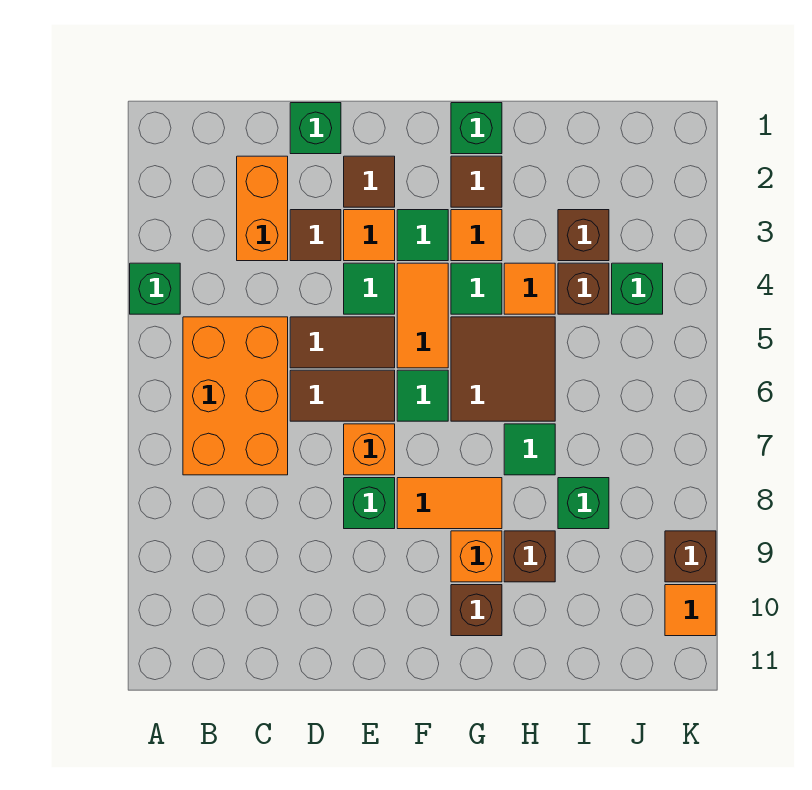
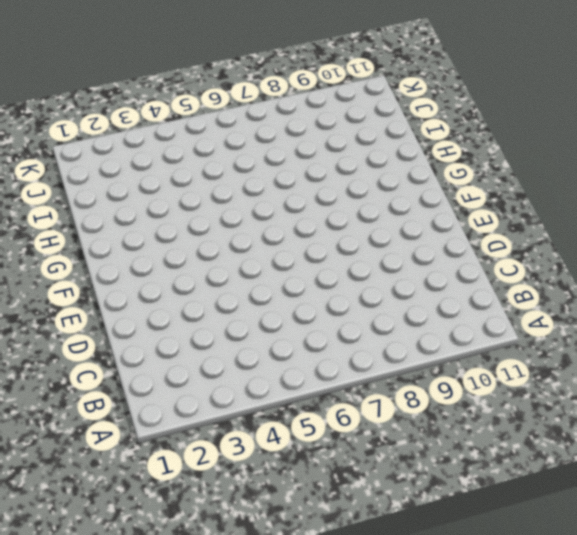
none -> green 1x1 brick [130,263,180,314]
none -> orange 2x3 brick [183,317,288,475]
none -> orange 1x2 brick [237,156,288,261]
none -> green 1x1 brick [290,103,341,154]

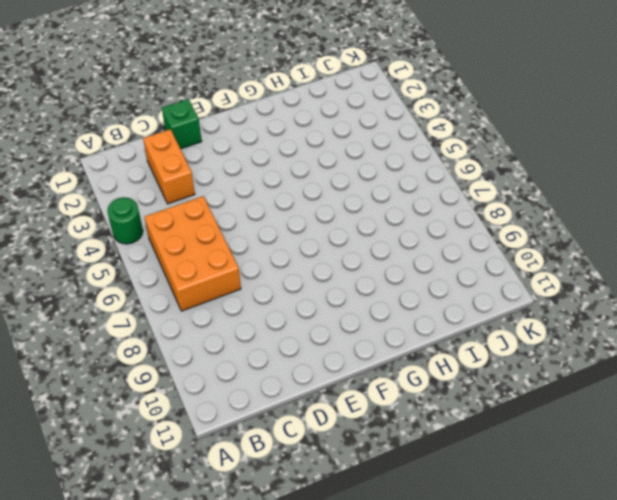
green 1x1 round brick [107,197,143,244] -> green 1x1 brick [130,263,180,314]
none -> brown 1x1 tile [290,210,341,261]
none -> brown 1x2 tile [290,317,395,368]
none -> brown 1x2 tile [290,370,395,421]
none -> brown 1x1 tile [344,156,395,207]

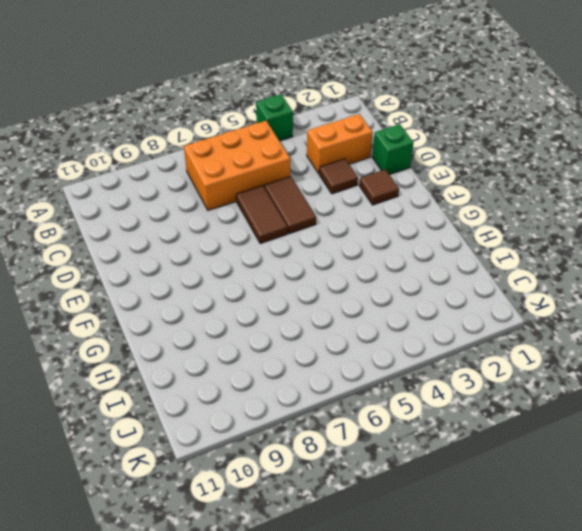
none -> orange 1x1 tile [344,210,395,261]
none -> green 1x1 tile [344,263,395,314]
none -> orange 1x1 brick [344,424,395,475]
none -> green 1x1 brick [344,478,395,529]

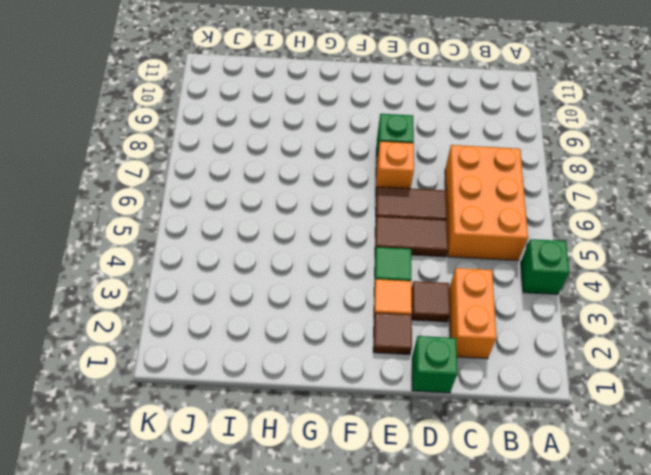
none -> green 1x1 tile [397,210,448,261]
none -> orange 1x2 tile [397,263,448,368]
none -> green 1x1 tile [397,370,448,421]
none -> orange 1x2 tile [397,478,502,529]

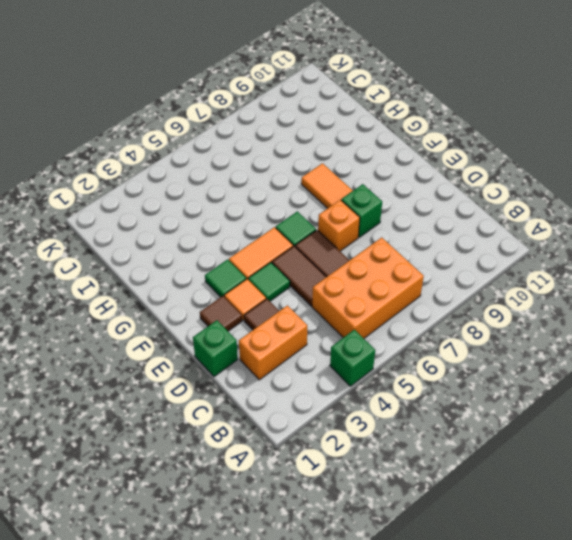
none -> green 1x1 brick [451,103,502,154]
none -> brown 1x1 tile [451,156,502,207]
none -> orange 1x1 tile [451,210,502,261]
none -> green 1x1 tile [451,263,502,314]

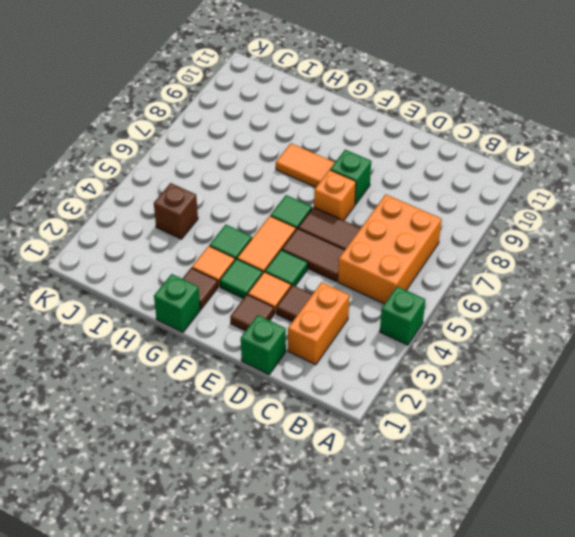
none -> brown 2x2 tile [451,317,555,421]
none -> orange 1x1 brick [451,531,502,582]
none -> brown 1x1 brick [451,585,502,636]
none -> orange 1x1 tile [504,263,555,314]

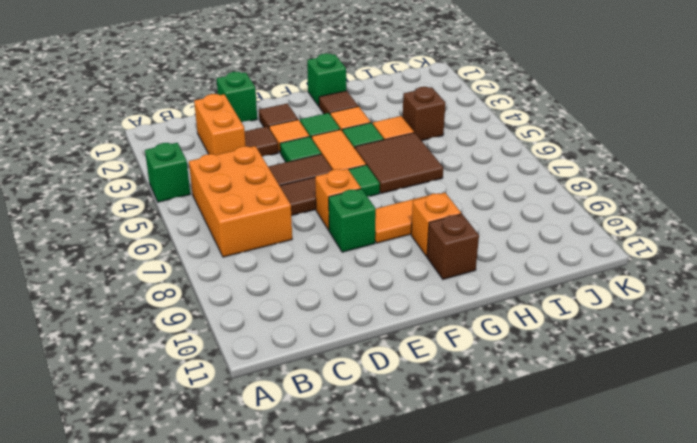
none -> green 1x1 tile [504,424,555,475]
none -> brown 1x1 brick [504,531,555,582]
none -> brown 1x1 brick [558,210,609,261]
none -> green 1x1 brick [558,478,609,529]

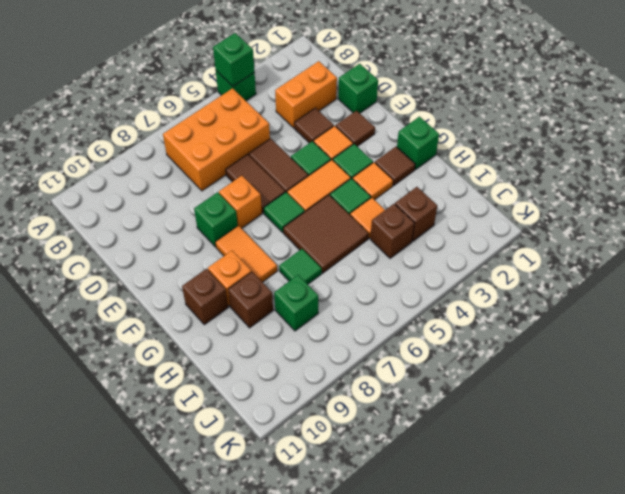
green 1x1 brick [213,33,255,86] -> green 1x1 brick moved to [612,263,663,314]
none -> brown 1x1 brick [665,531,716,582]
none -> orange 1x1 tile [665,585,716,636]

